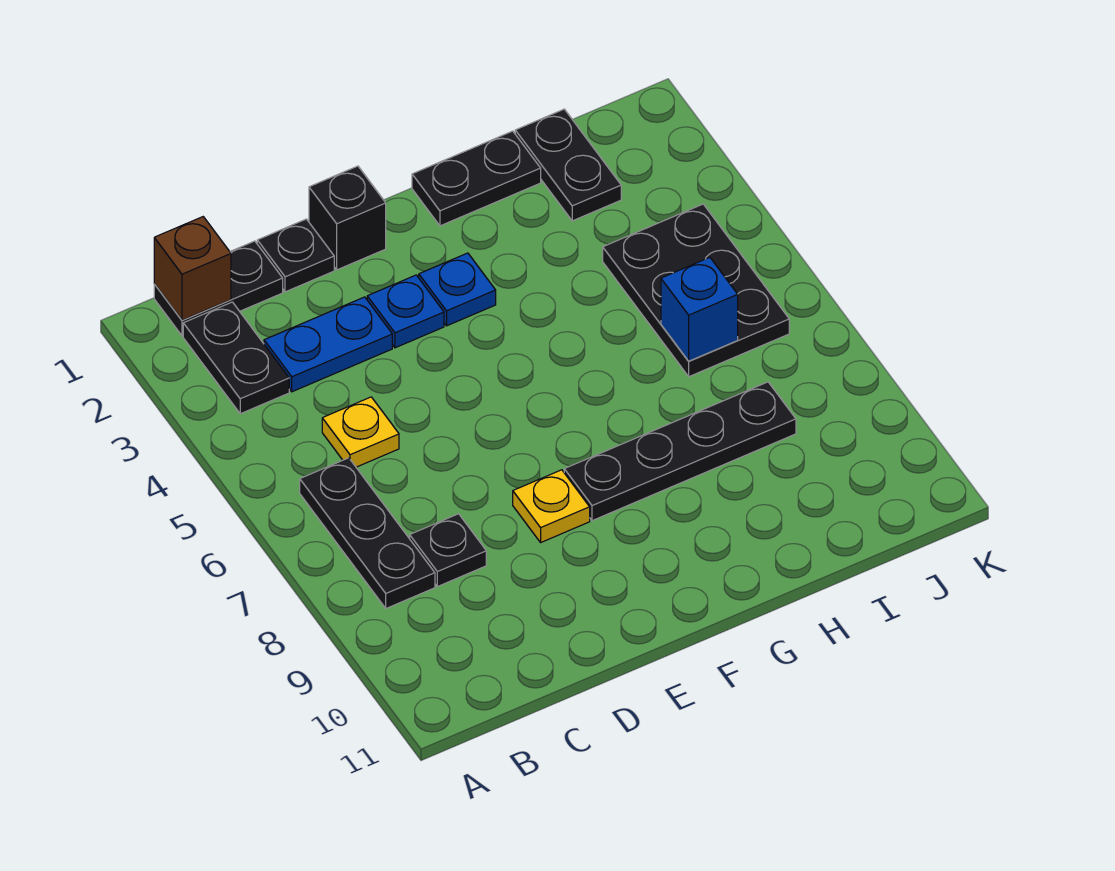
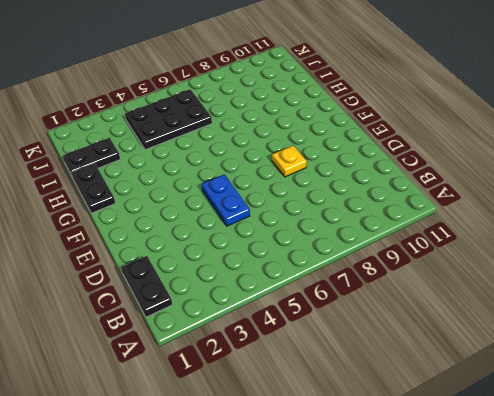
blue 1x2 plate [202,174,250,226] -> blue 1x2 plate moved to [264,297,392,392]
none -> black 1x2 plate [183,302,289,414]
none -> black 1x3 plate [300,458,435,608]
none -> yellow 1x1 plate [322,397,399,467]

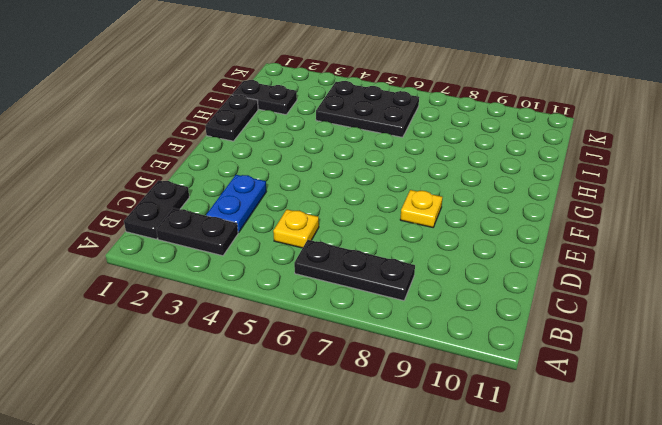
none -> black 1x1 plate [410,514,486,587]
none -> black 1x1 plate [257,219,334,292]
none -> black 1x1 brick [309,166,386,270]

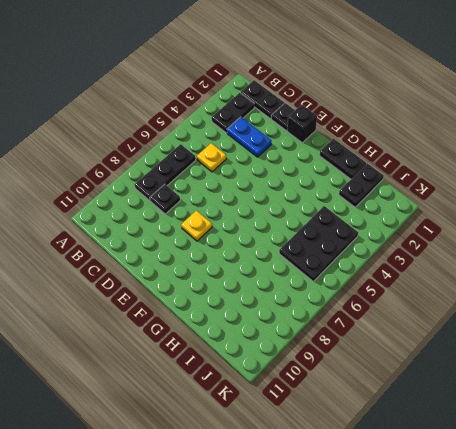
none -> blue 1x1 plate [367,275,444,348]
none -> blue 1x1 plate [419,253,496,326]
none -> black 1x4 plate [564,382,796,521]

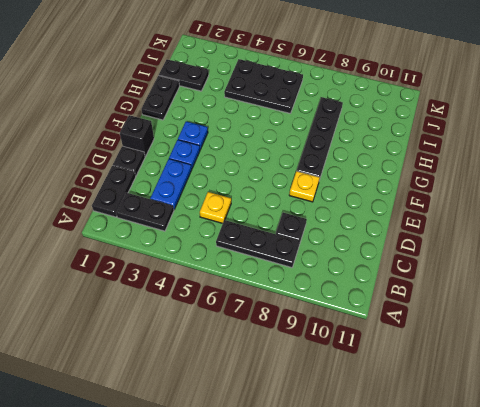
none -> brown 1x1 brick [154,217,231,320]
none -> blue 1x1 brick [661,257,738,361]

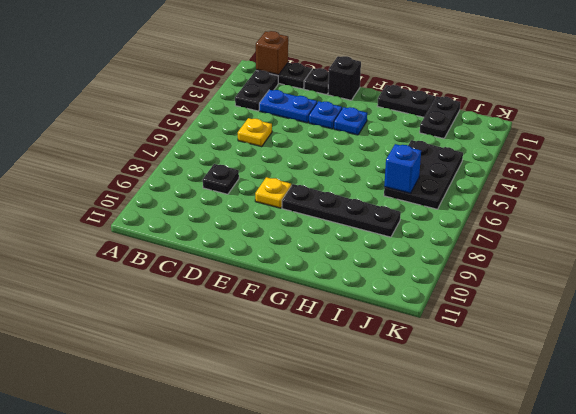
none -> black 1x3 plate [300,458,435,608]

